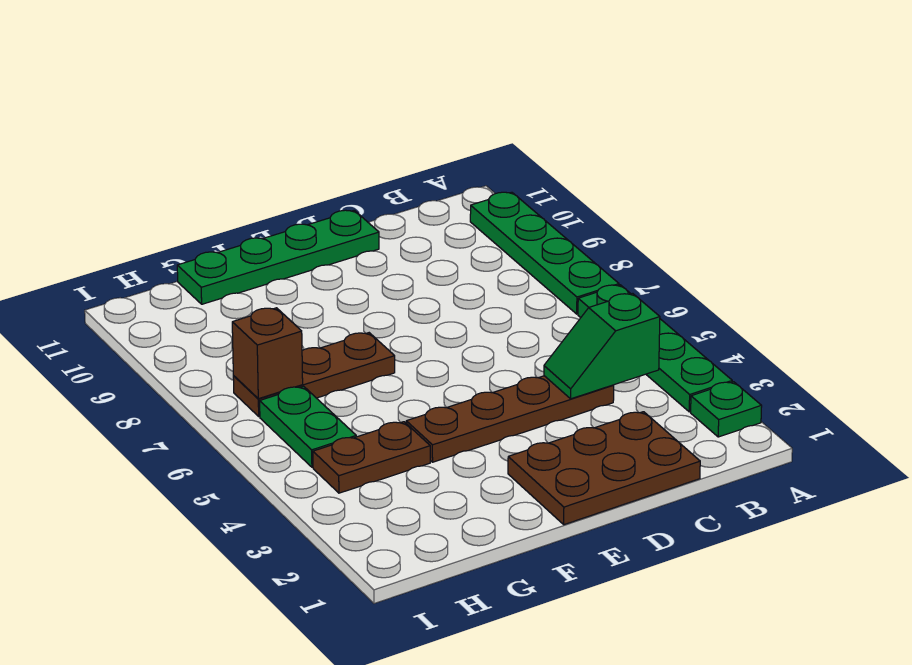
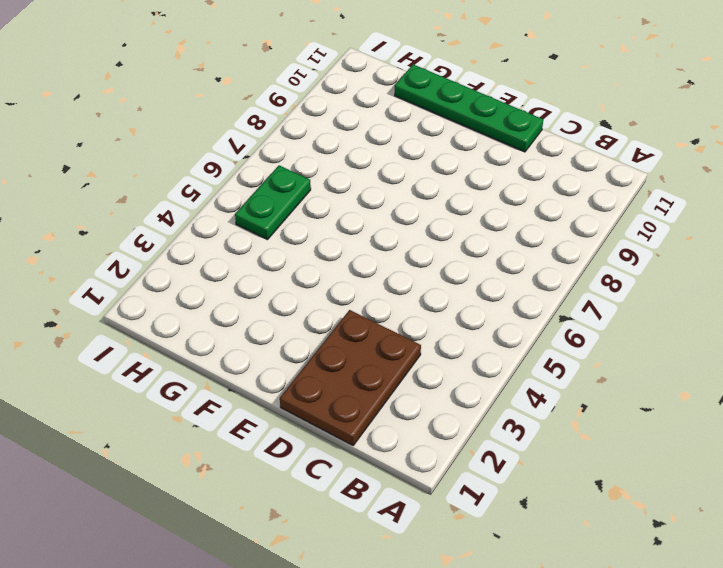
brown 2x3 plate [280,310,421,445] -> brown 2x3 plate turned to [508,412,700,525]
none -> green 1x1 plate [691,382,762,437]
none -> green 1x4 plate [578,285,732,412]

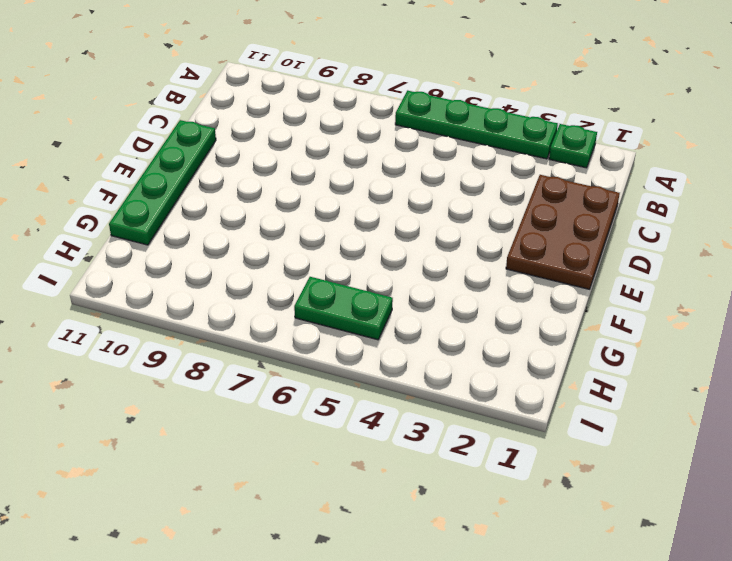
none -> green 1x4 plate [470,192,619,314]
none -> brown 1x4 plate [406,376,614,462]

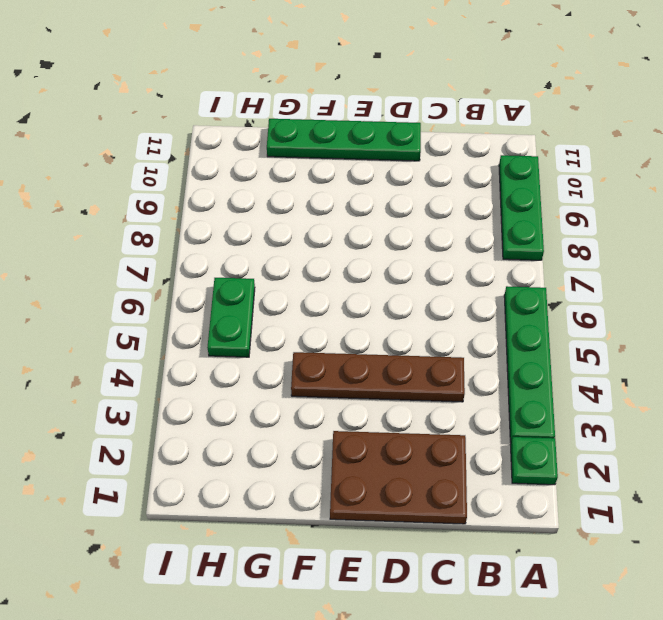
green 1x3 plate [499,155,544,260] -> green 1x4 plate [470,192,619,314]
none -> brown 1x3 plate [233,333,395,417]
none -> brown 1x2 plate [313,422,430,493]

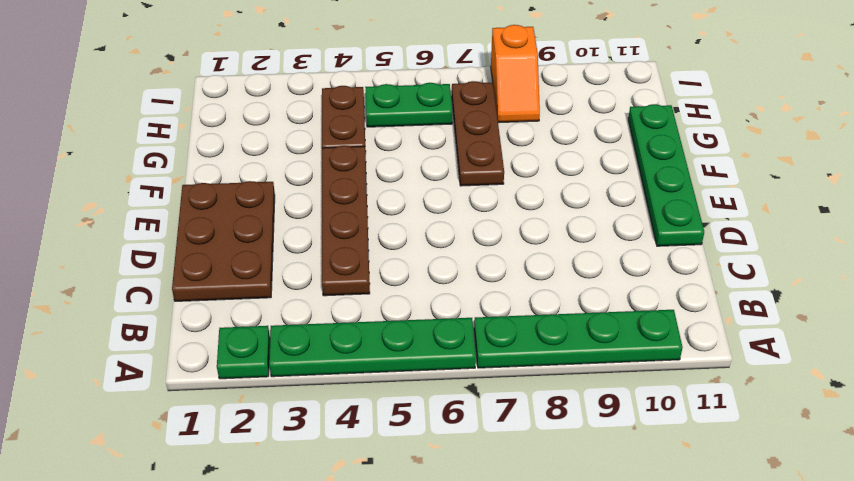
orange 1x2 slope [491,25,540,123] -> none
none -> green 1x2 slope [544,293,660,399]
none -> brown 1x1 brick [232,308,303,399]

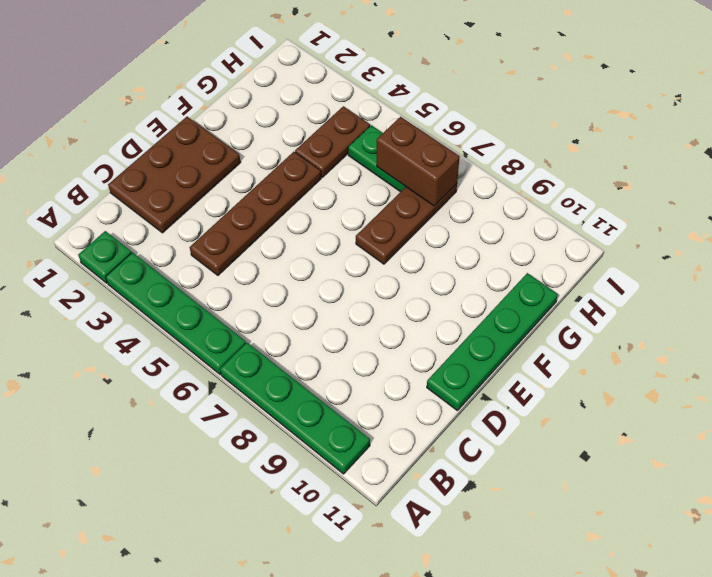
brown 1x2 brick [377,117,460,206] -> brown 1x1 brick [232,308,303,399]
none -> green 1x2 slope [544,293,660,399]

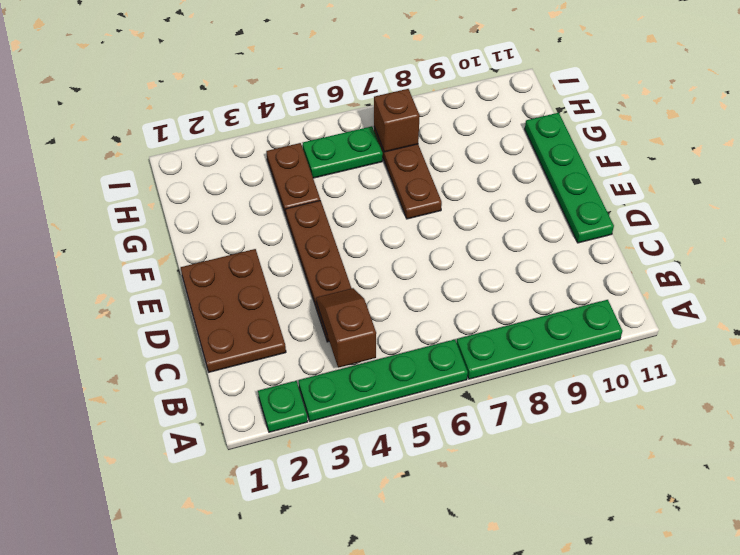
brown 1x2 slope [316,288,376,368] -> green 1x2 slope [544,293,660,399]

